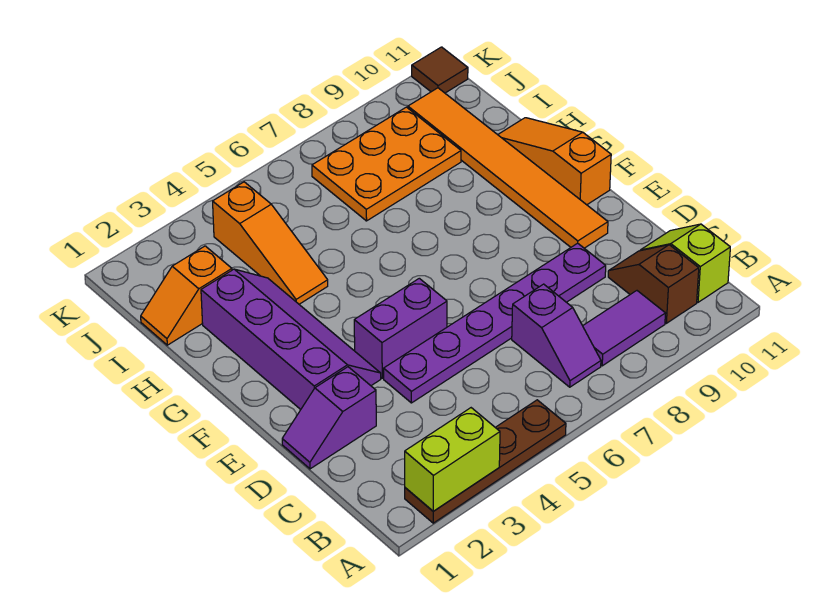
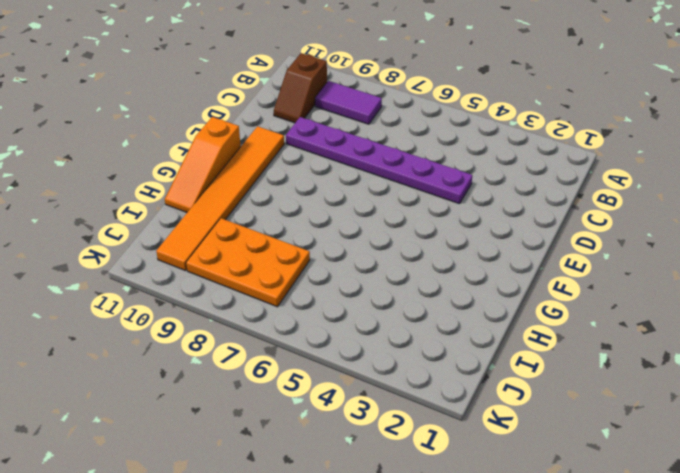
none -> brown 1x4 plate [405,400,566,523]
none -> purple 1x2 slope [512,284,601,387]
none -> lime 1x2 slope [640,224,730,302]

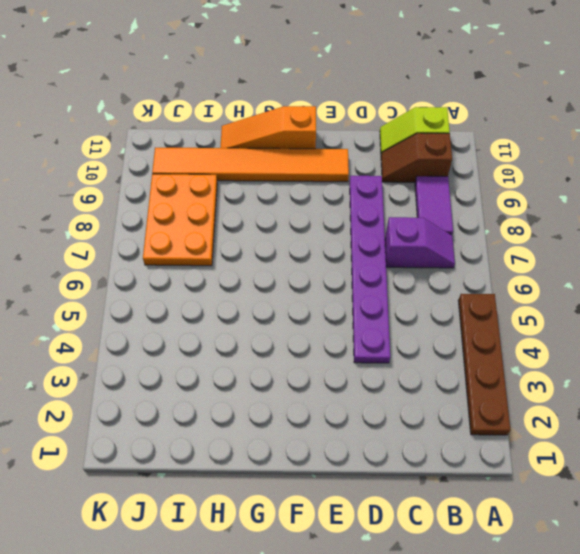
none -> purple 1x2 slope [282,367,376,469]
none -> purple 2x4 slope [201,269,381,409]
none -> purple 1x2 brick [354,278,447,378]

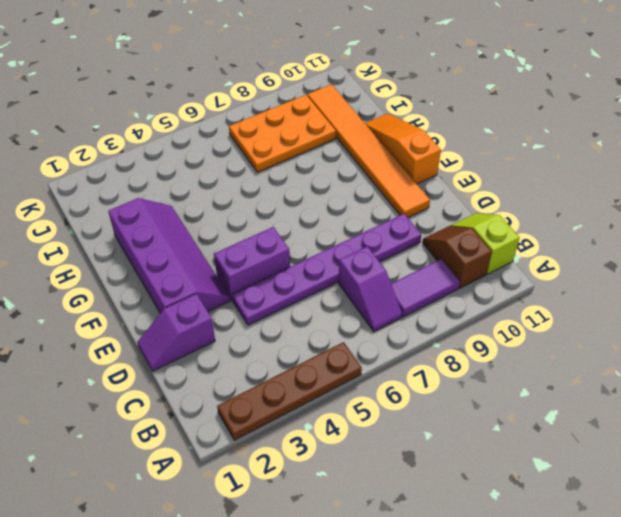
none -> orange 1x3 slope [213,182,328,304]
none -> orange 1x2 slope [141,246,232,345]
none -> brown 1x1 tile [412,47,468,93]

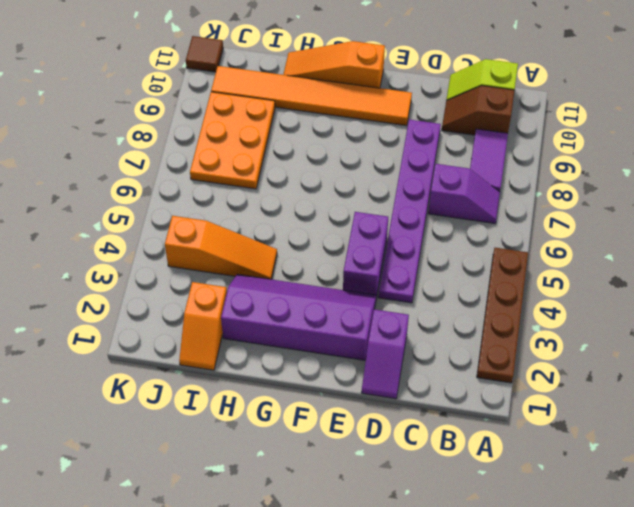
none -> lime 1x2 brick [405,408,500,511]

